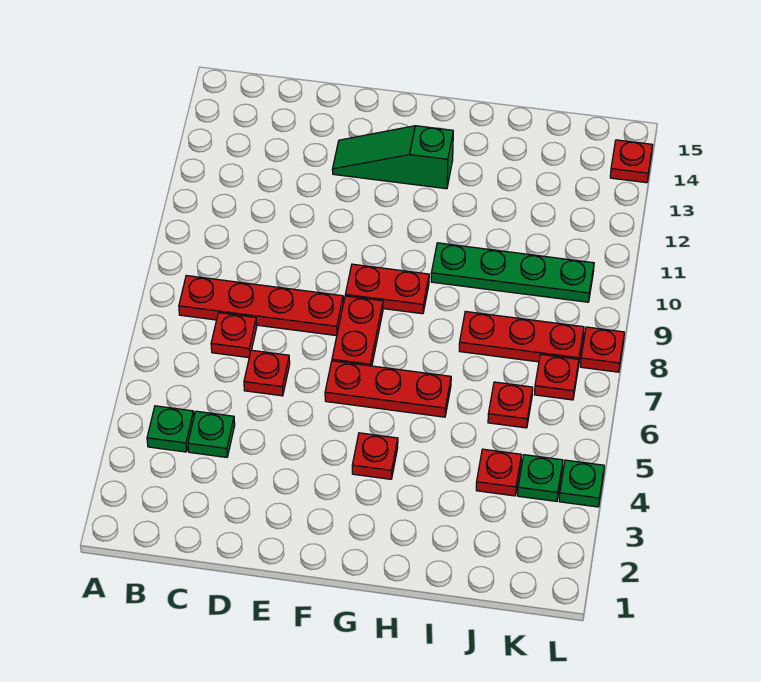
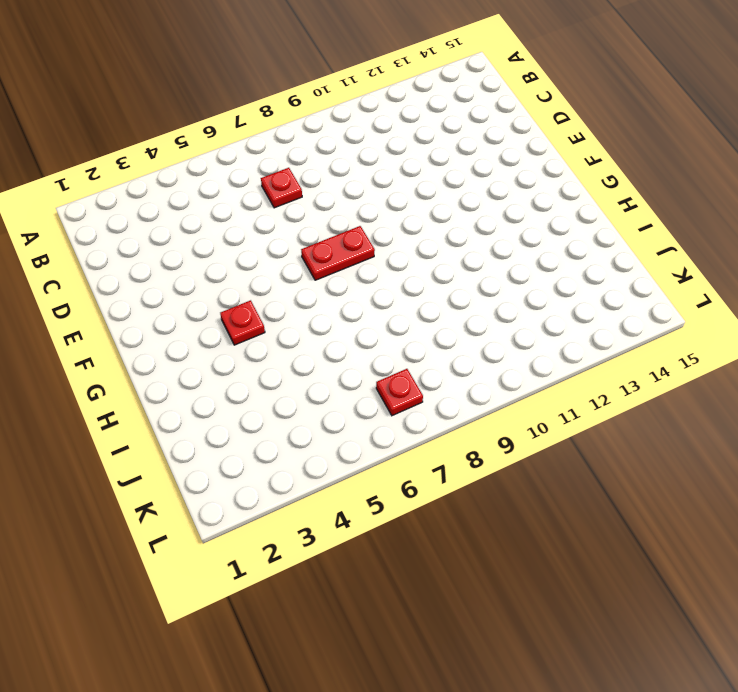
none -> green 1x1 plate [147,406,194,452]
none -> red 1x4 plate [179,276,343,336]
none -> green 1x1 plate [188,411,235,457]

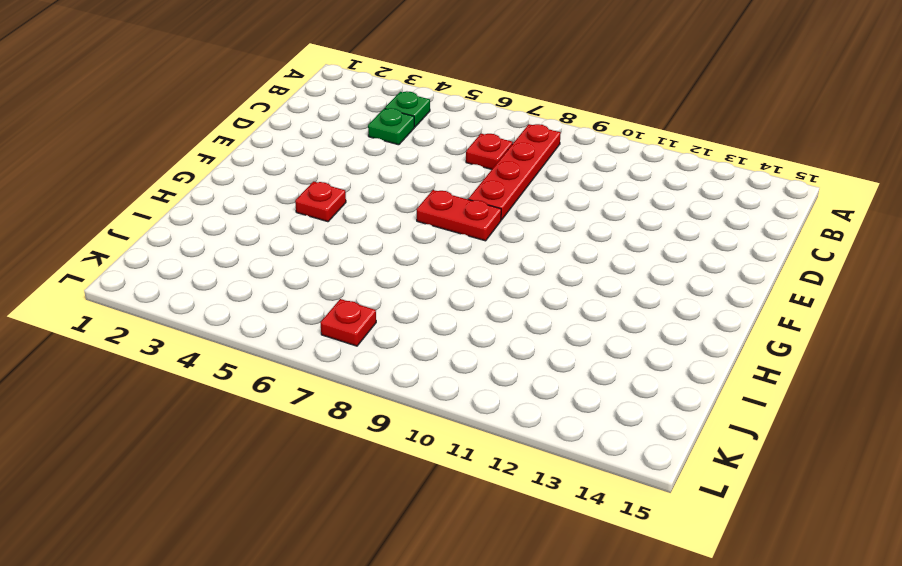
none -> red 1x1 plate [244,350,290,396]
none -> green 1x3 slope [332,126,453,189]
none -> red 1x3 plate [325,361,451,417]

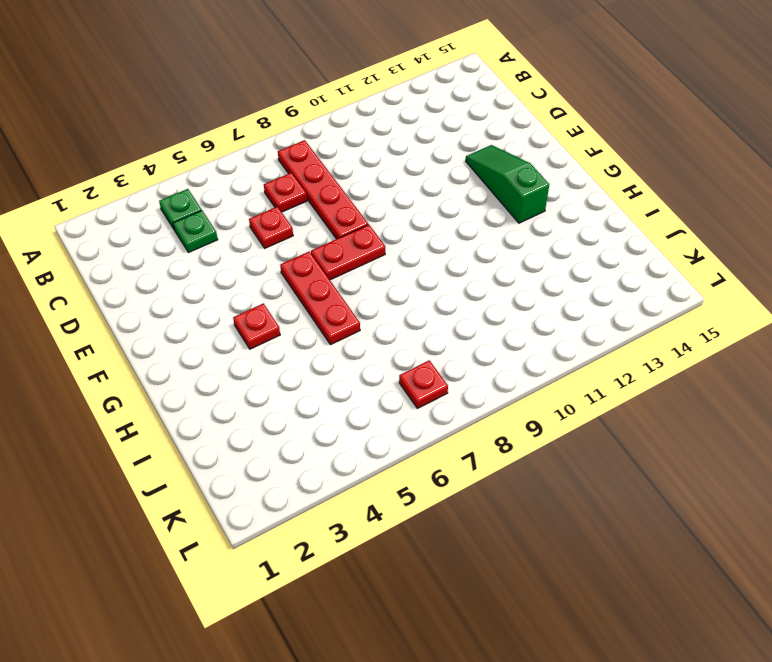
none -> red 1x2 plate [345,264,429,314]
none -> green 1x4 plate [431,243,594,302]
none -> red 1x3 plate [459,311,584,366]

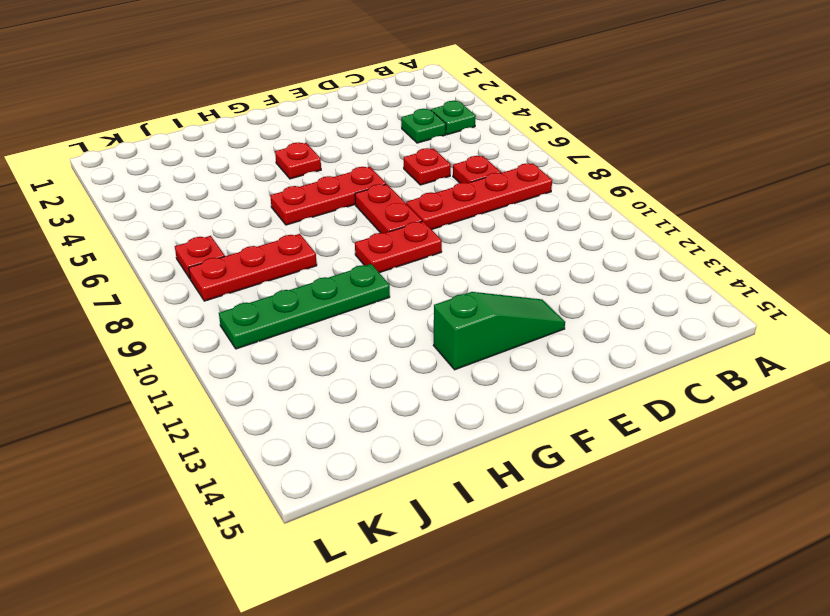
none -> red 1x1 plate [476,449,521,496]
none -> red 1x1 plate [488,382,533,428]
none -> green 1x1 plate [518,455,563,501]

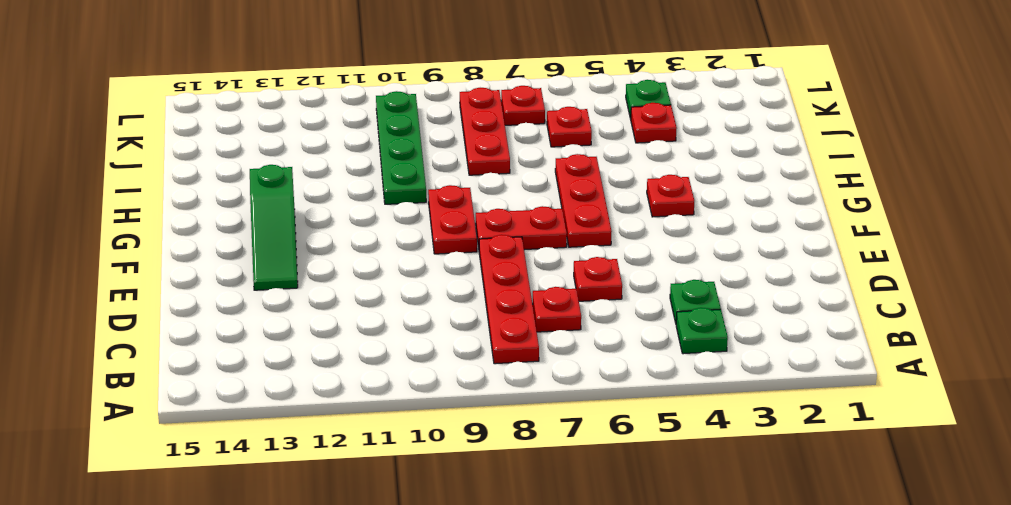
none -> green 1x1 plate [559,460,604,507]
none -> red 1x1 plate [580,327,624,372]
none -> red 1x1 plate [610,140,653,183]

